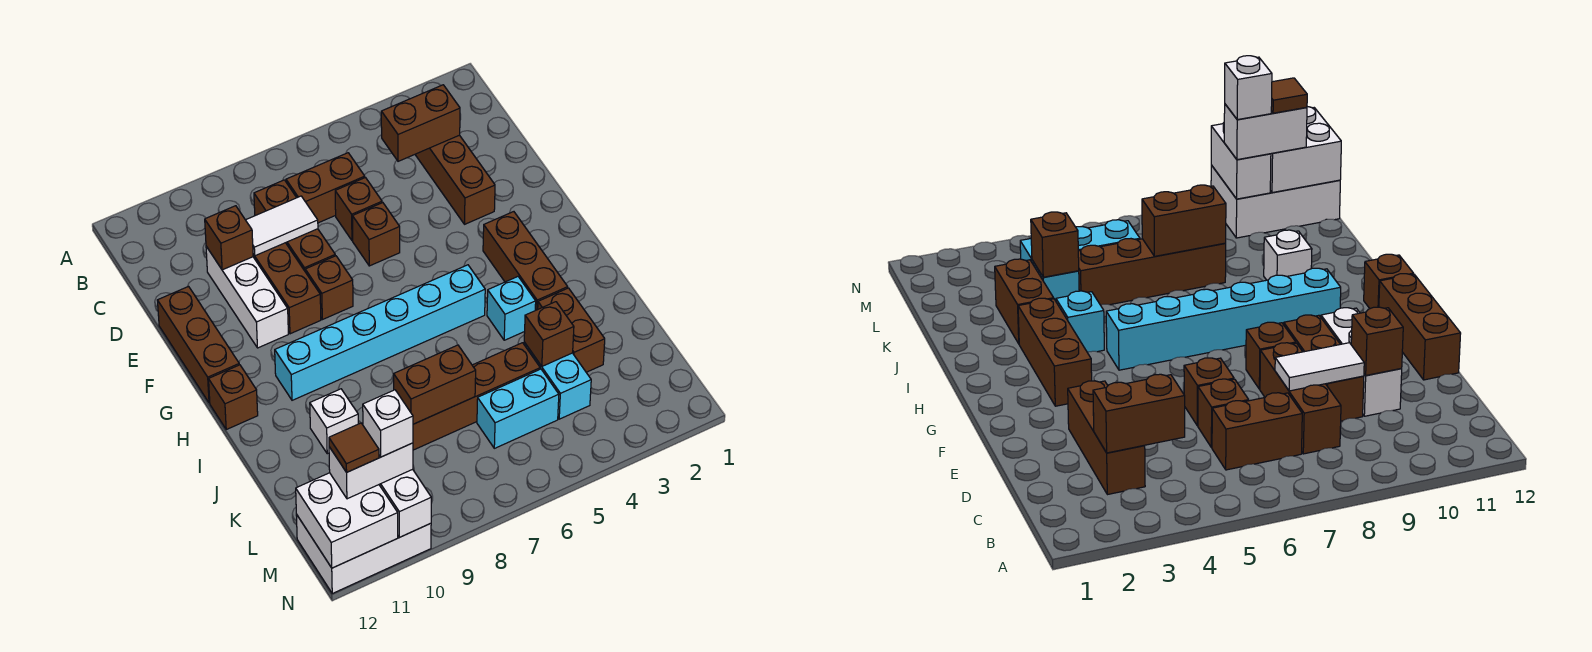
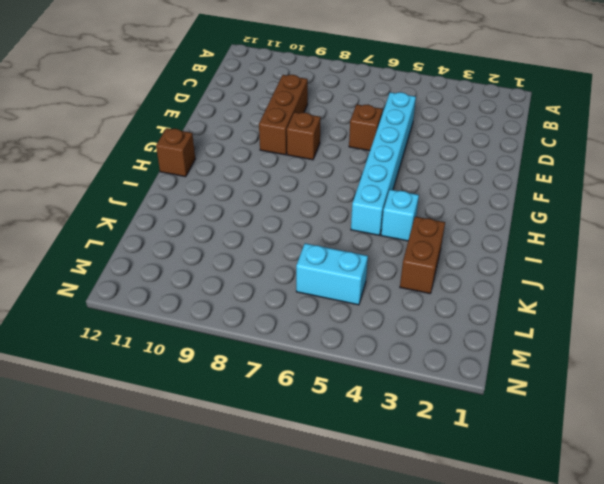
cyan 1x6 brick [351,92,416,235] -> cyan 1x6 brick turned to [275,265,485,400]
none -> brown 1x3 brick [415,135,495,224]
none -> brown 1x2 brick [286,153,365,223]
none -> brown 1x3 brick [254,180,335,271]

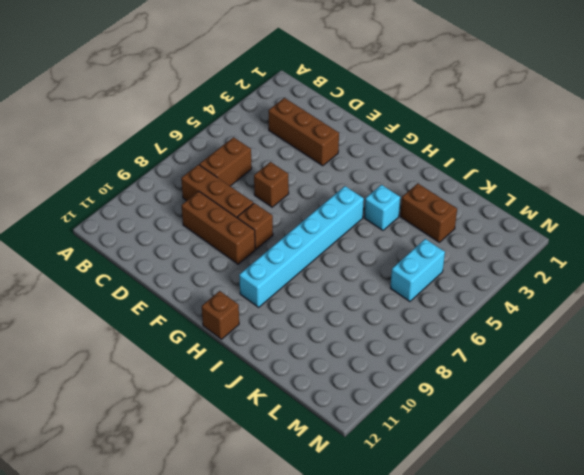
none -> brown 1x1 brick [335,178,382,241]
none -> white 1x3 brick [206,246,288,348]
none -> brown 1x3 brick [157,287,239,403]

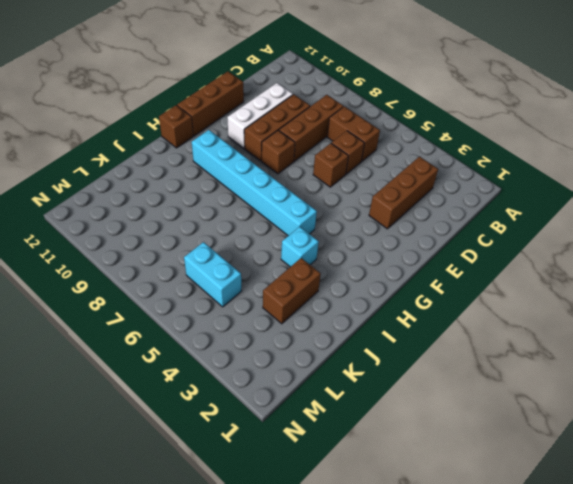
none -> brown 1x3 brick [483,212,568,310]
none -> white 1x1 brick [310,389,358,454]
none -> cyan 1x2 brick [524,342,591,419]

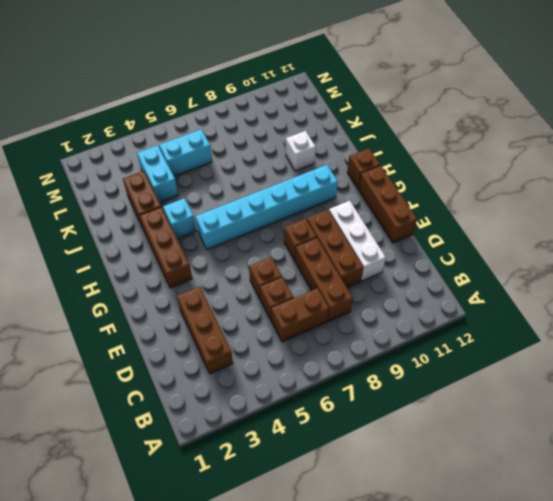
none -> brown 1x4 brick [413,343,540,450]
none -> white 2x3 brick [296,514,431,593]
none -> brown 1x2 brick [381,85,460,161]

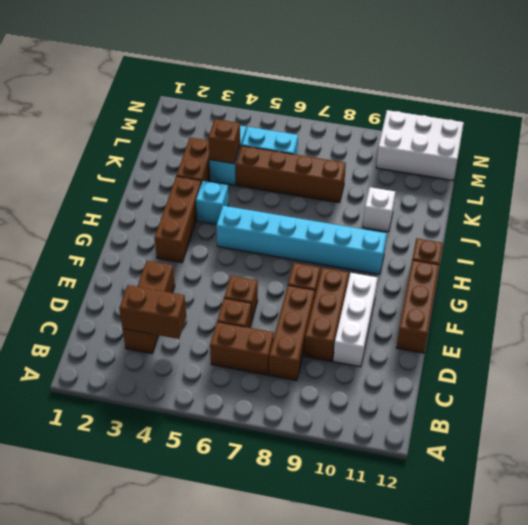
none -> white 1x2 tile [246,196,318,256]
none -> brown 1x1 brick [205,206,253,270]
none -> brown 1x2 brick [394,345,476,424]

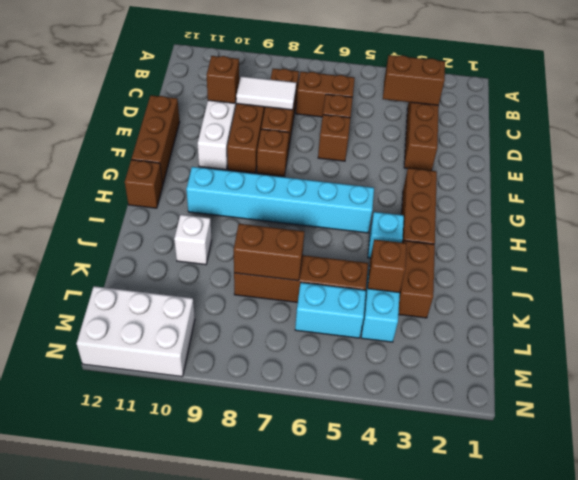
none -> white 1x2 brick [379,469,431,537]
none -> white 2x2 brick [296,473,398,568]
none -> white 1x2 brick [329,443,413,499]

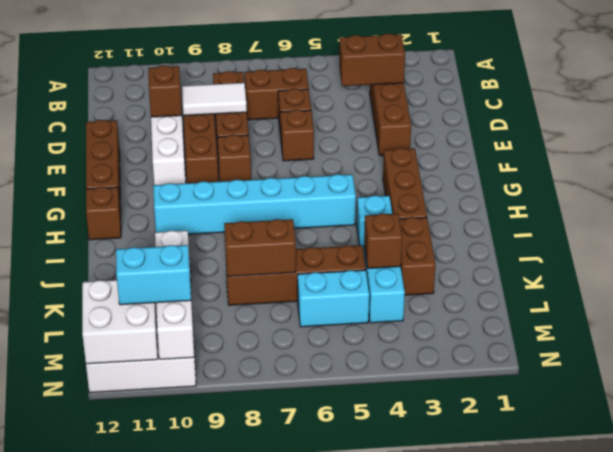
cyan 1x2 brick [116,245,191,305] -> white 1x2 brick [329,443,413,499]
none -> white 1x1 brick [363,390,413,457]
none -> brown 1x1 tile [329,423,379,472]

